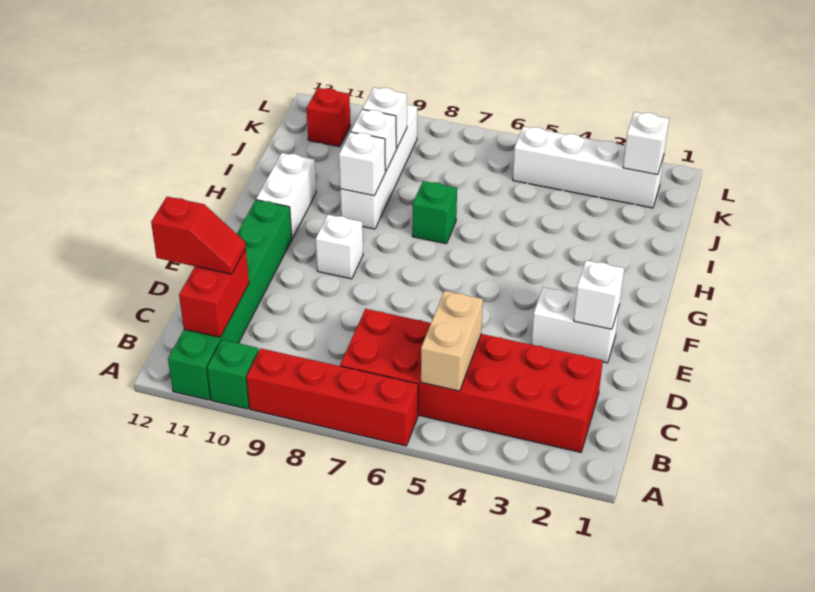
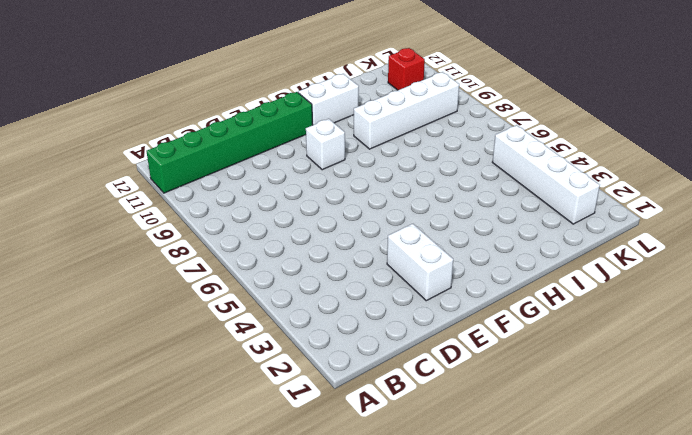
none -> red 1x4 brick [246,349,418,446]
none -> green 1x1 brick [207,340,259,409]
none -> red 2x6 brick [340,309,603,452]

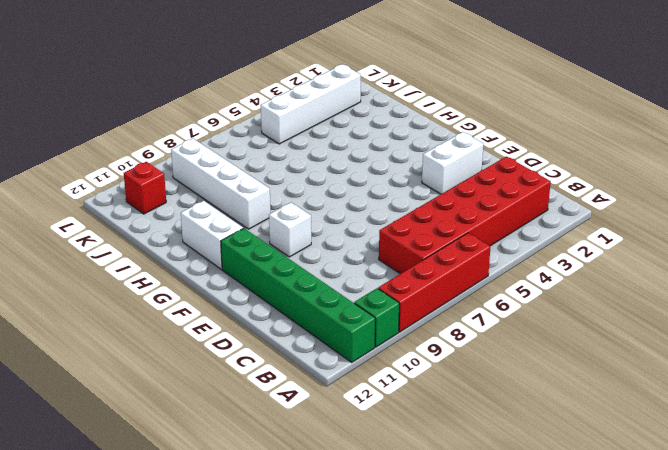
none -> green 1x1 brick [412,181,457,244]
none -> tan 1x2 brick [421,291,483,391]
none -> red 1x2 brick [179,249,249,337]

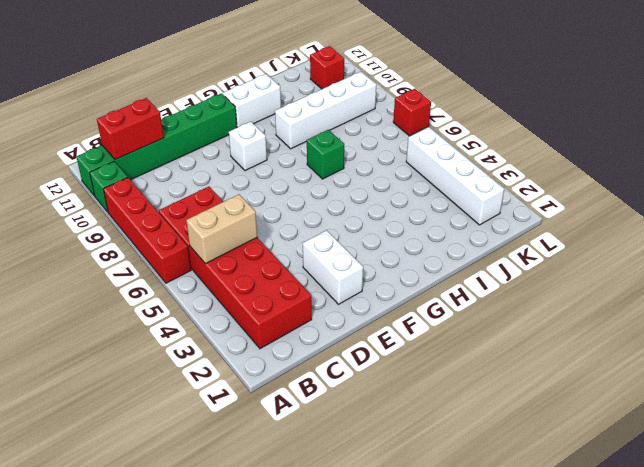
red 1x1 brick [393,89,431,136] -> none
none -> white 1x1 brick [574,260,624,329]
none -> white 1x1 brick [339,132,385,196]
none -> white 1x1 brick [351,109,396,172]

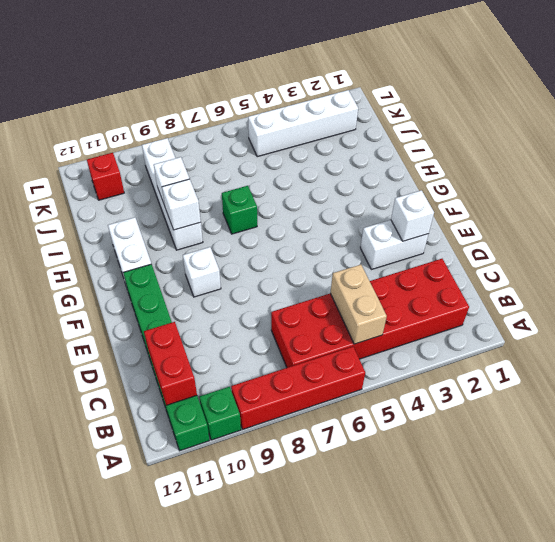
none -> white 1x1 brick [363,87,407,149]
none -> white 1x1 brick [623,112,669,175]
none -> red 1x2 slope [151,197,246,274]

